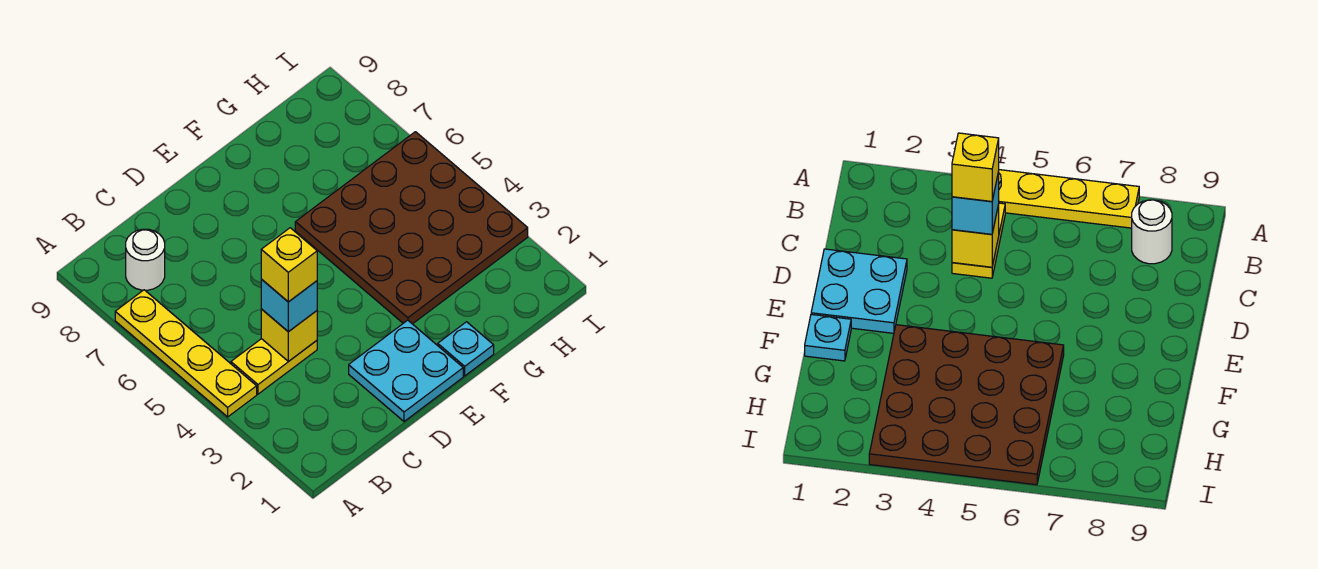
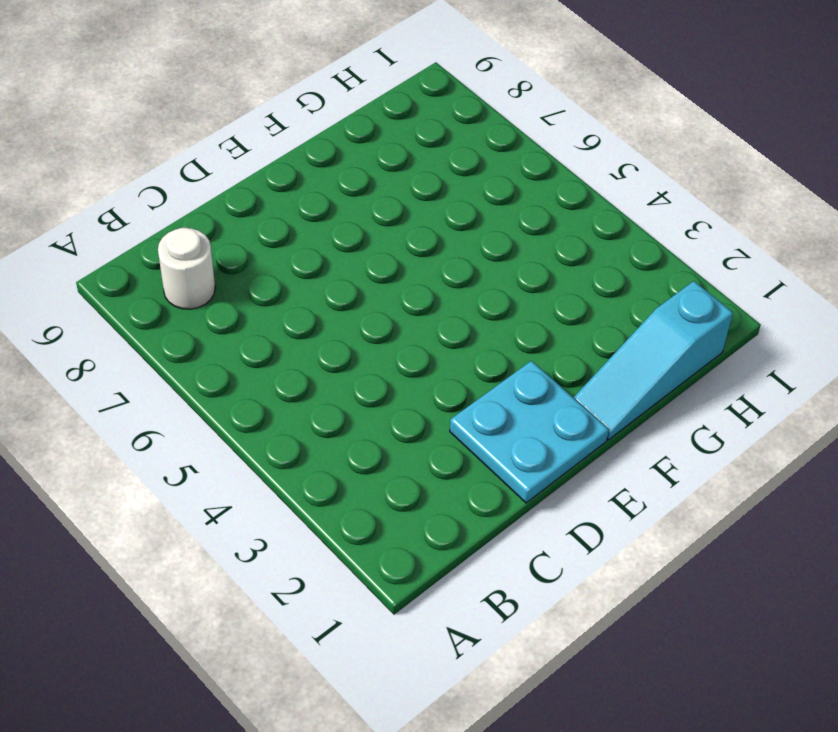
cyan 1x3 slope [573,281,733,440] -> cyan 1x1 plate [438,322,494,376]
none -> yellow 1x4 plate [115,290,257,417]
none -> yellow 1x2 plate [231,339,317,394]

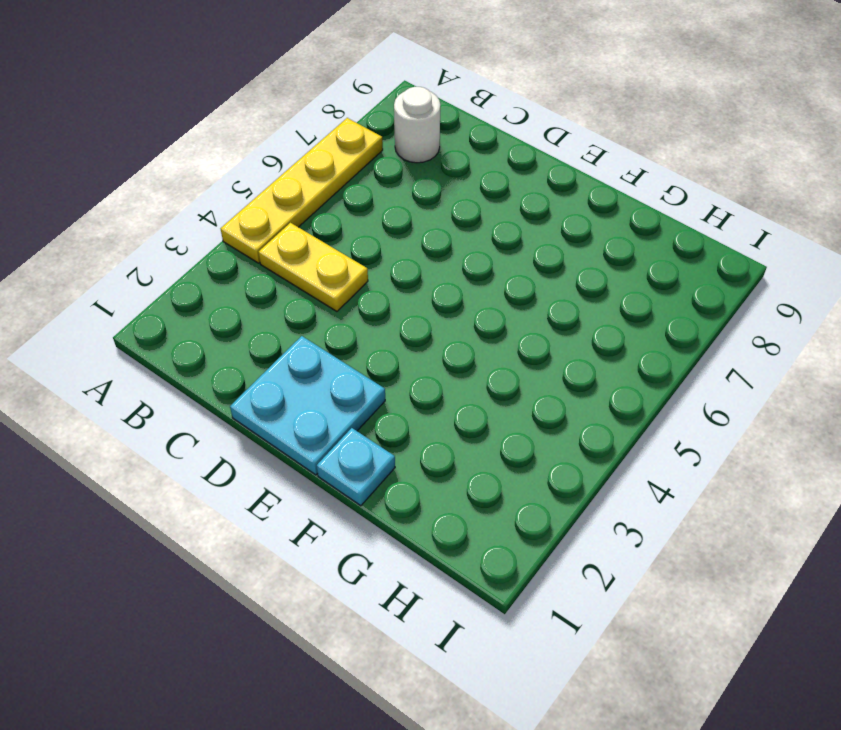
none -> brown 4x4 plate [295,132,528,324]
none -> yellow 1x1 brick [261,309,317,362]

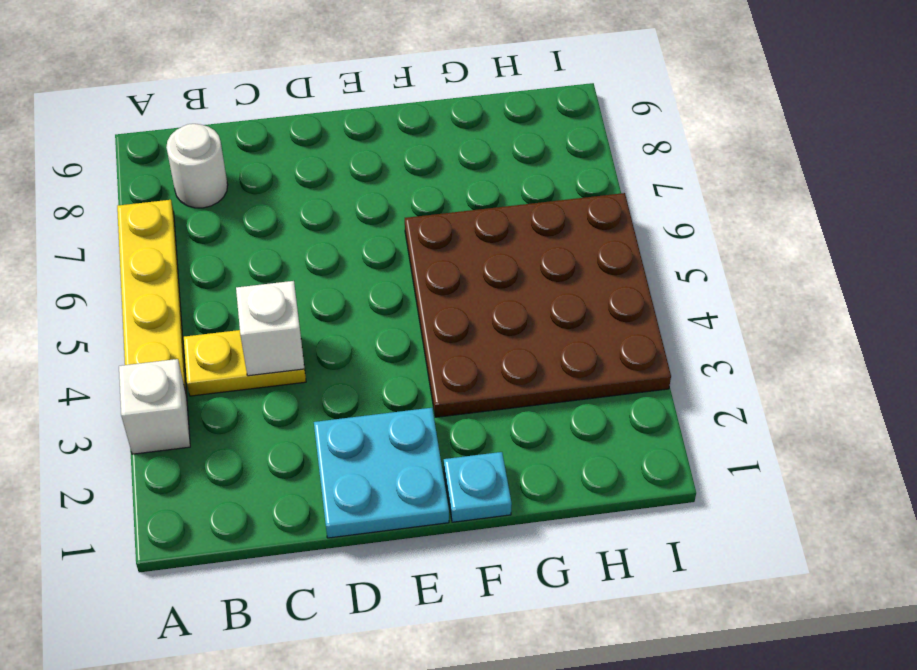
white 1x1 brick [119,359,190,454] -> none
white 1x1 brick [236,281,305,376] -> yellow 1x1 brick [261,309,317,362]
none -> cyan 1x1 brick [261,279,317,332]
none -> yellow 1x1 brick [261,228,317,302]

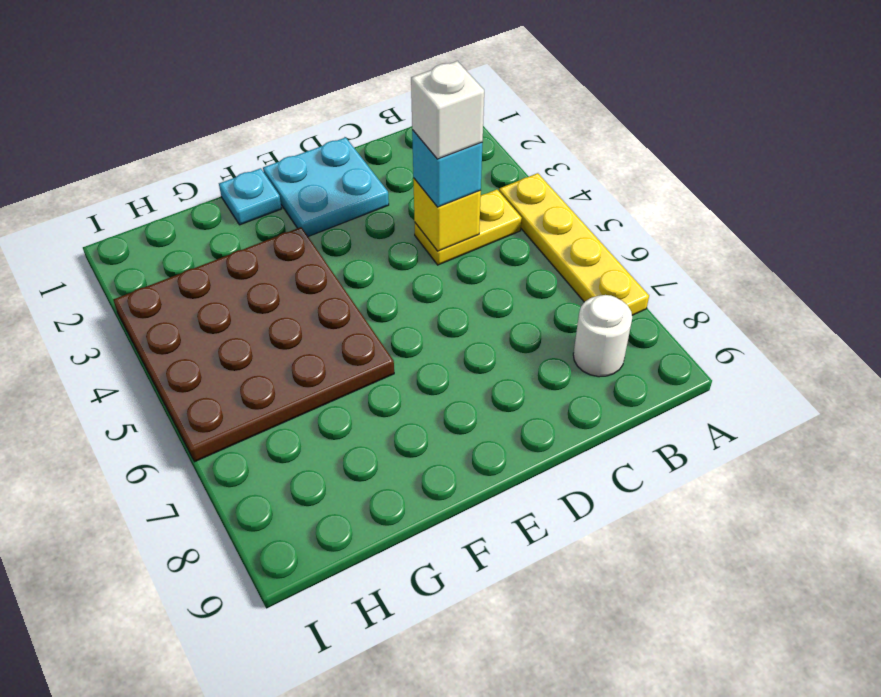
white 1x1 brick [411,61,484,159] -> yellow 1x1 brick [261,228,317,302]

